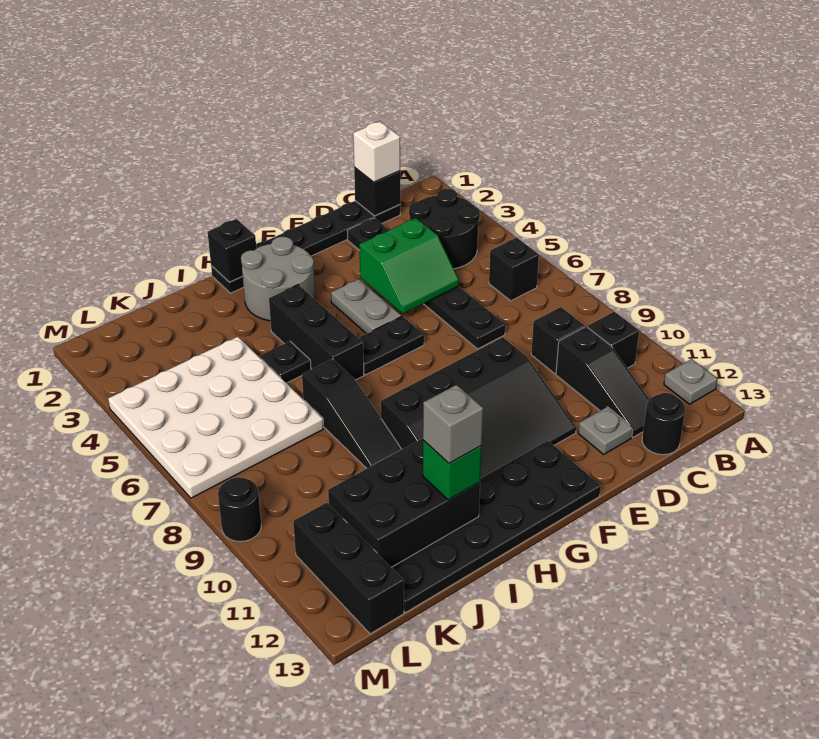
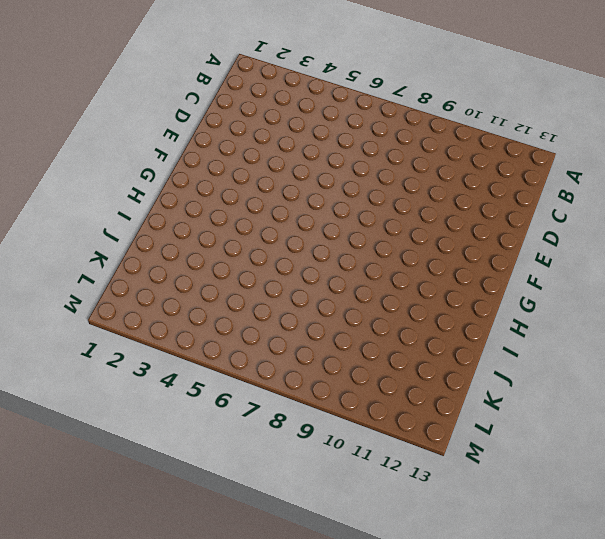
none -> grey 1x1 plate [664,359,717,404]
none -> black 2x2 round brick [409,188,480,269]
none -> black 1x1 brick [489,238,539,301]

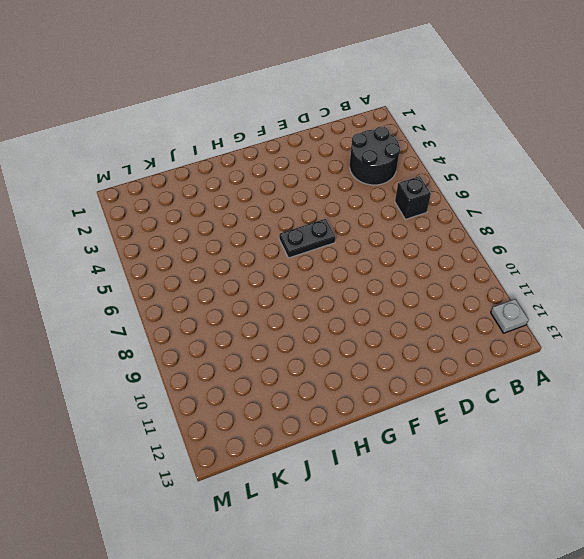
none -> black 1x1 brick [587,312,639,368]
none -> black 1x6 plate [211,201,400,293]
none -> black 1x1 brick [531,307,585,374]

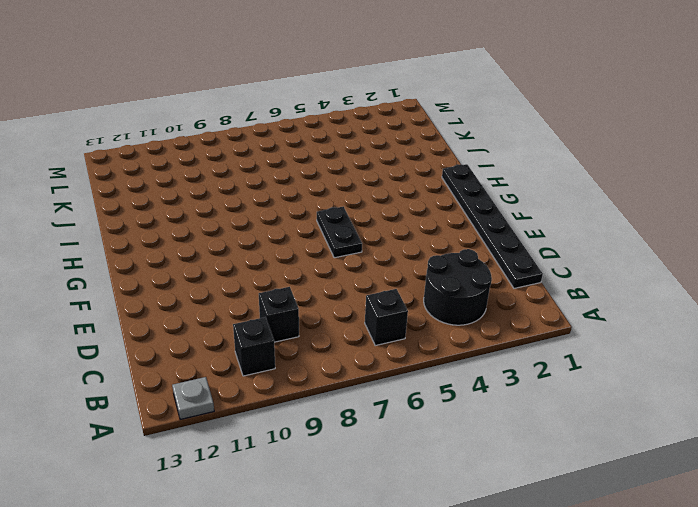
none -> black 1x3 slope [556,327,649,437]
none -> black 1x1 round brick [642,393,685,455]
none -> black 1x6 plate [347,218,505,349]

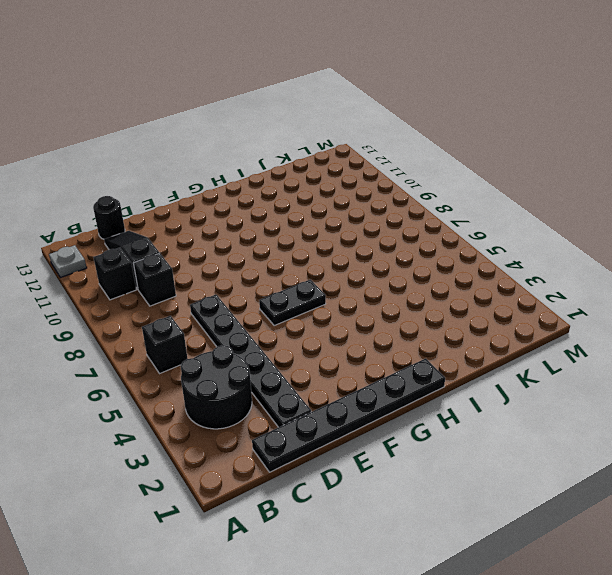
none -> grey 1x1 plate [578,407,633,454]
none -> black 3x4 slope [381,337,576,479]
none -> grey 1x2 plate [331,279,401,334]

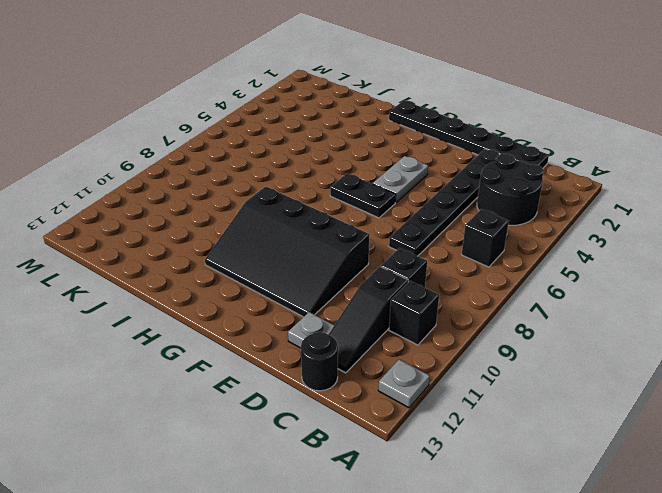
none -> black 2x6 plate [391,441,601,613]
none -> grey 2x2 round brick [241,237,315,321]
none -> black 1x3 brick [269,285,364,380]

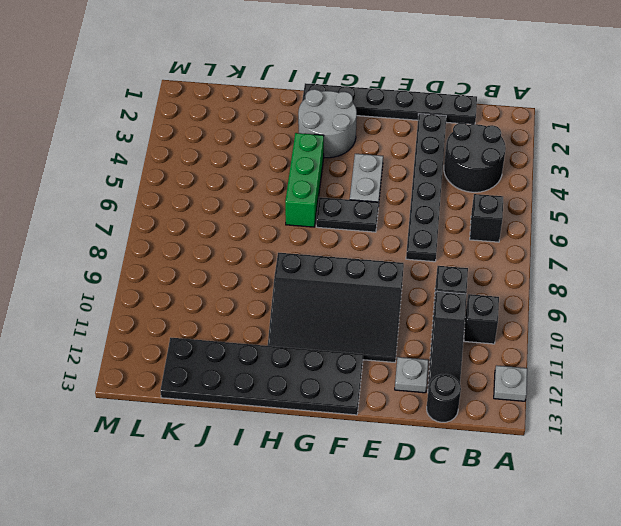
green 1x3 brick [285,133,324,227] -> black 1x3 brick [269,285,364,380]
none -> black 1x1 plate [260,341,311,383]
none -> black 1x3 slope [302,359,402,468]
none -> white 4x4 plate [108,337,324,498]

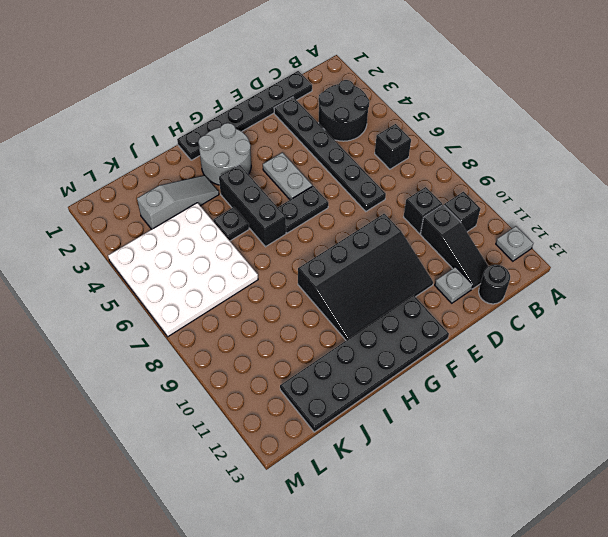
grey 1x3 slope [137,175,219,229] -> none
none -> black 1x3 slope [302,359,402,468]
none -> black 1x3 brick [293,503,404,634]
none -> black 1x1 round brick [218,477,261,542]

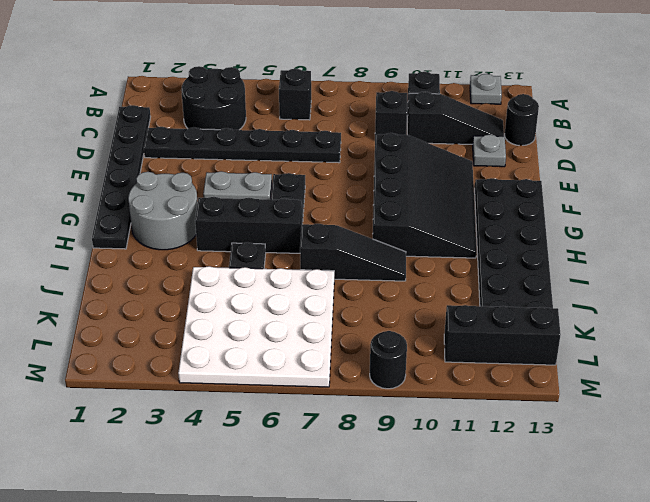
none -> black 1x1 brick [354,168,400,216]
none -> green 2x2 slope [359,218,459,314]
none -> black 1x1 brick [208,219,256,282]

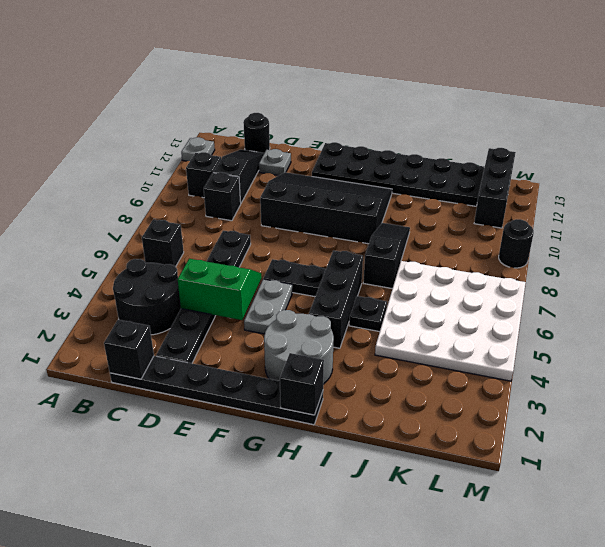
none -> black 2x3 brick [328,439,480,567]
none -> white 1x1 brick [353,122,400,182]
none -> green 1x1 brick [423,440,482,500]

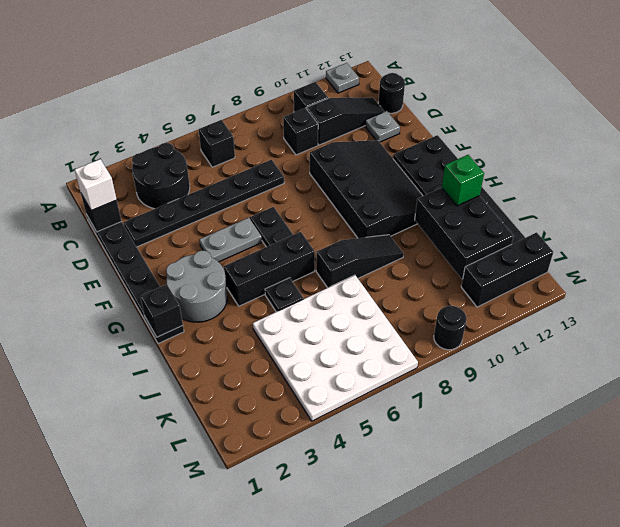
none -> green 2x2 slope [359,218,459,314]
none -> grey 1x1 brick [423,385,483,463]

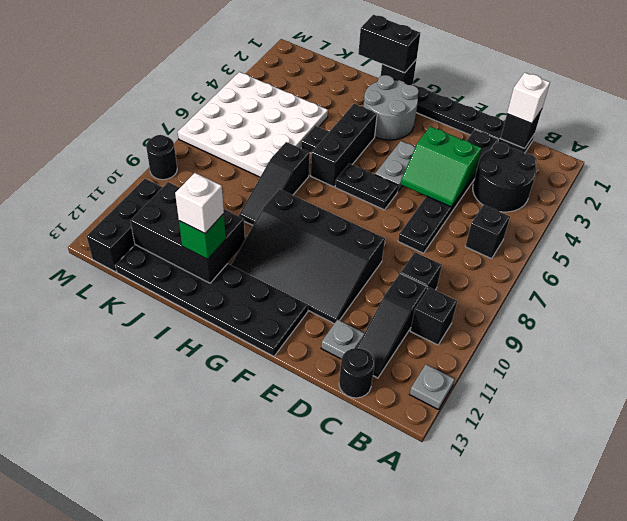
black 1x2 brick [358,15,420,73] -> none
white 1x1 brick [175,173,224,233] -> grey 1x1 brick [423,385,483,463]

